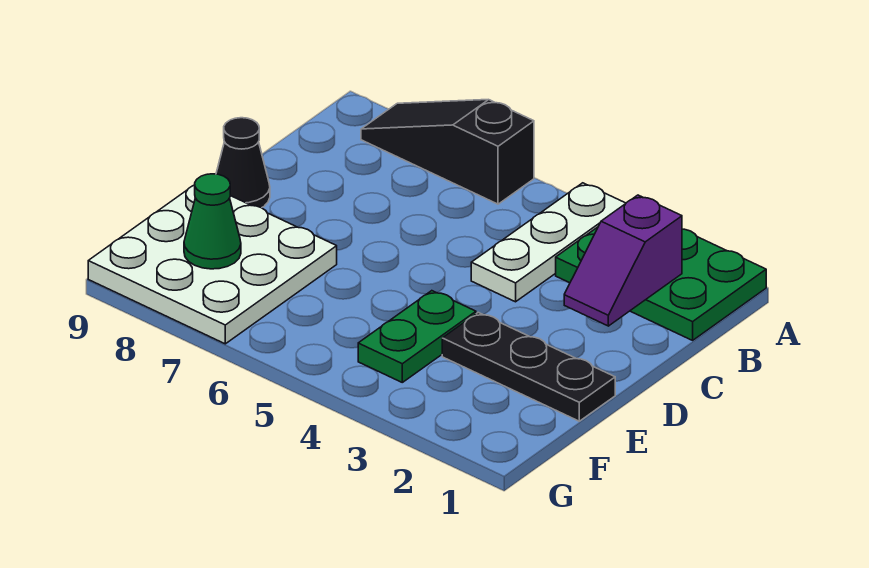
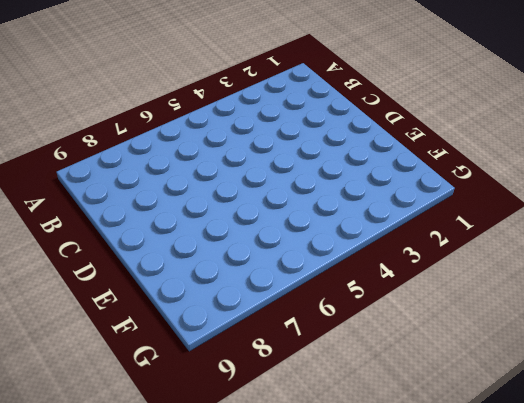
none -> green 2x3 plate [556,227,766,340]
none -> white 1x3 plate [471,183,626,302]

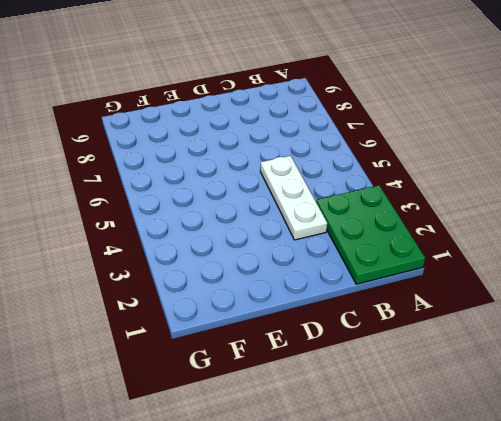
white 1x3 plate [260,156,327,240] -> white 1x3 plate turned to [471,183,626,302]
none -> black 1x3 slope [361,100,534,204]
none -> black 1x1 cone [216,118,270,208]

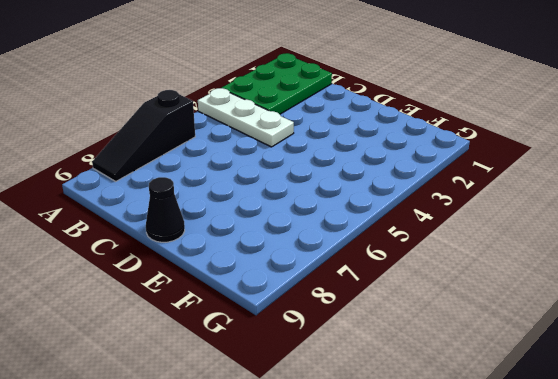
none -> black 1x3 plate [442,312,615,421]
none -> green 1x2 plate [358,291,476,382]

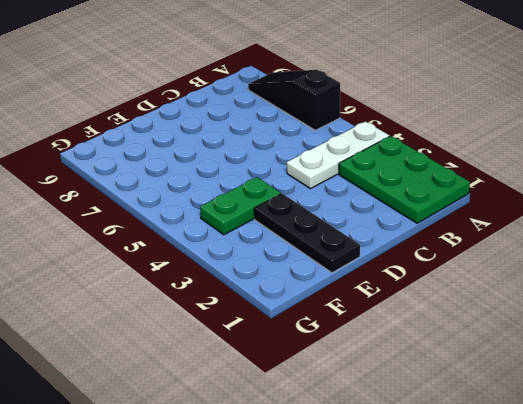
none -> black 1x1 cone [216,118,270,208]
none -> white 3x3 plate [88,185,337,344]

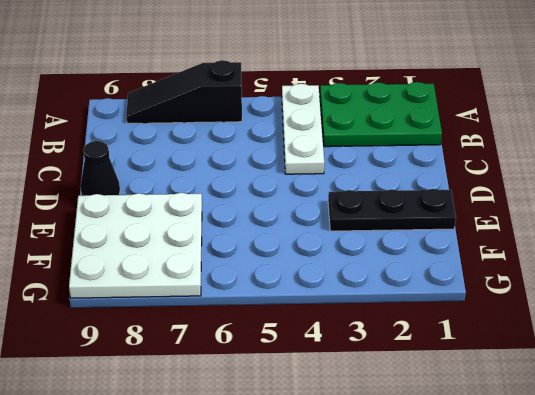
none -> green 1x2 plate [358,291,476,382]
none -> purple 1x2 slope [564,195,682,326]

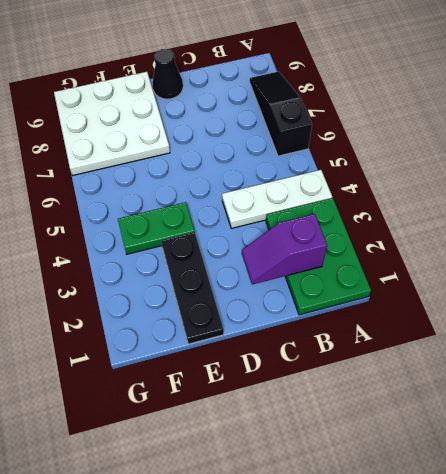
none -> green 1x1 cone [184,174,241,269]

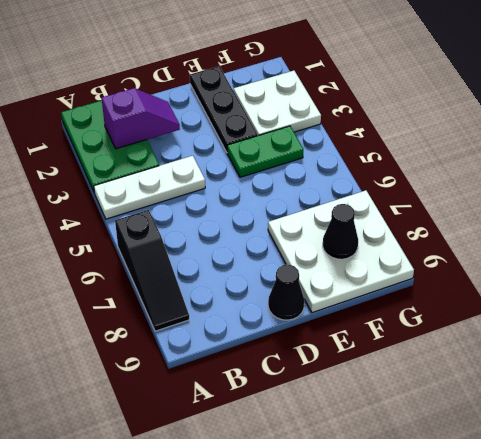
white 2x2 plate [234,71,321,136] -> none
black 1x1 cone [323,204,358,259] -> green 1x1 cone [184,174,241,269]

